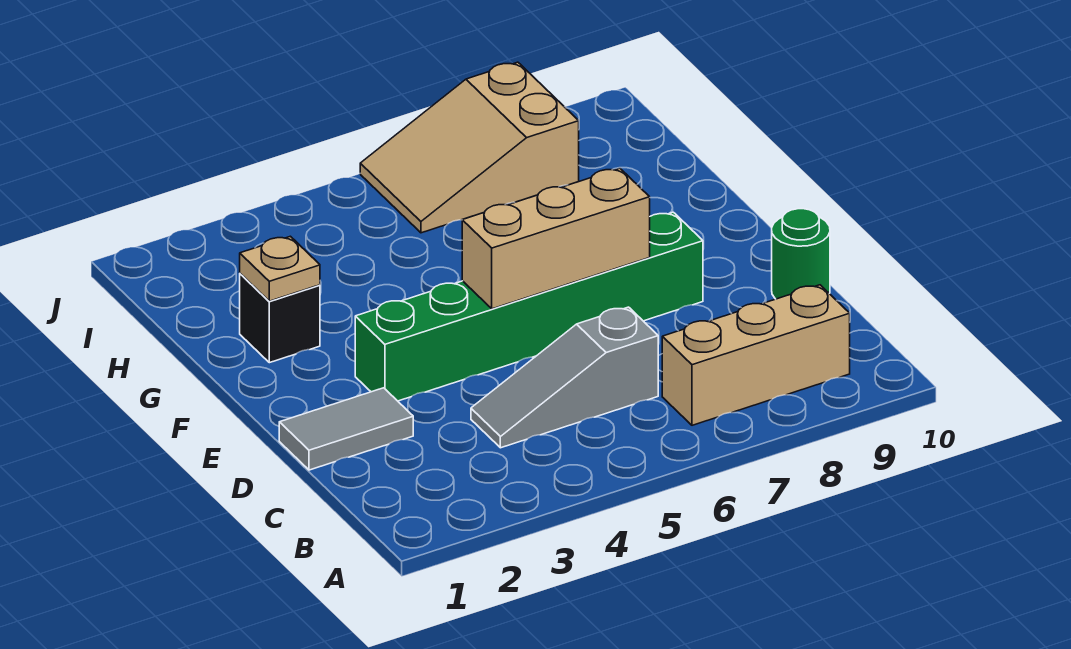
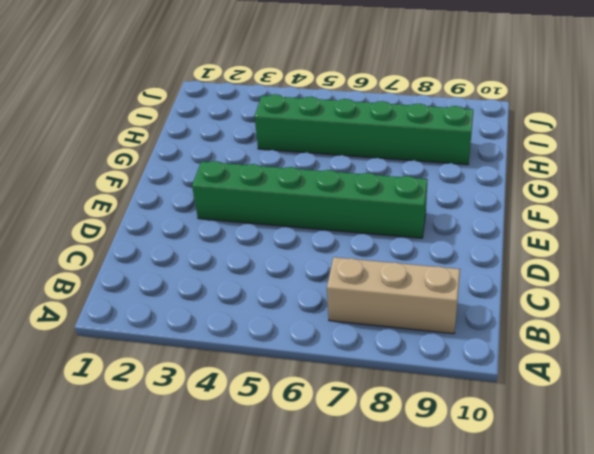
green 1x6 brick [254,94,473,165] -> none
none -> grey 1x3 slope [471,307,658,448]
none -> grey 1x2 tile [279,388,413,470]

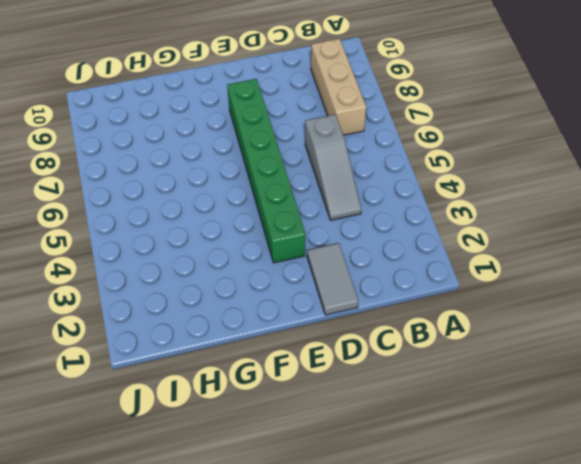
none -> green 1x1 round brick [772,209,830,299]
none -> black 1x1 brick [240,274,320,363]

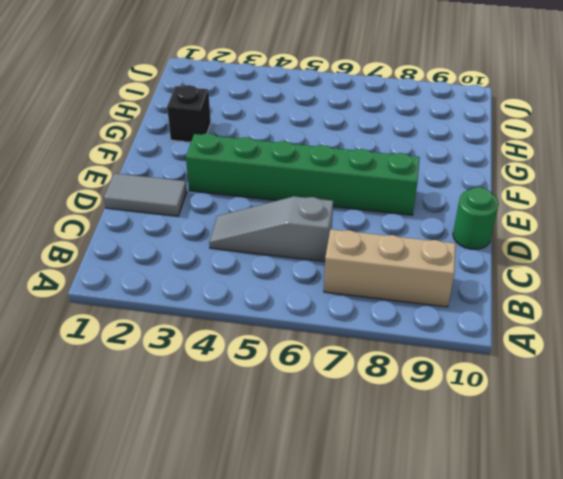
none -> tan 2x3 slope [360,62,579,233]
none -> tan 1x3 brick [462,168,650,309]

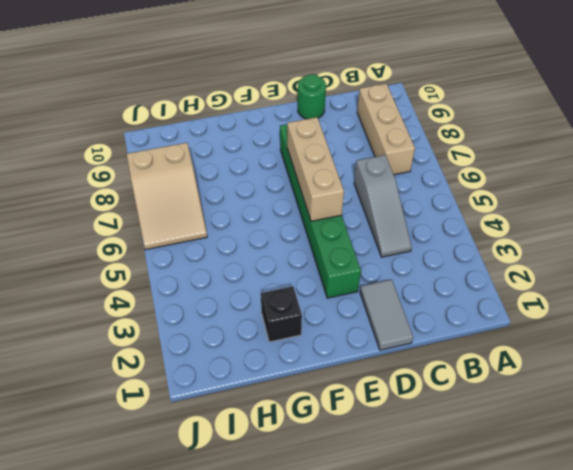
none -> tan 1x1 plate [240,236,320,301]

